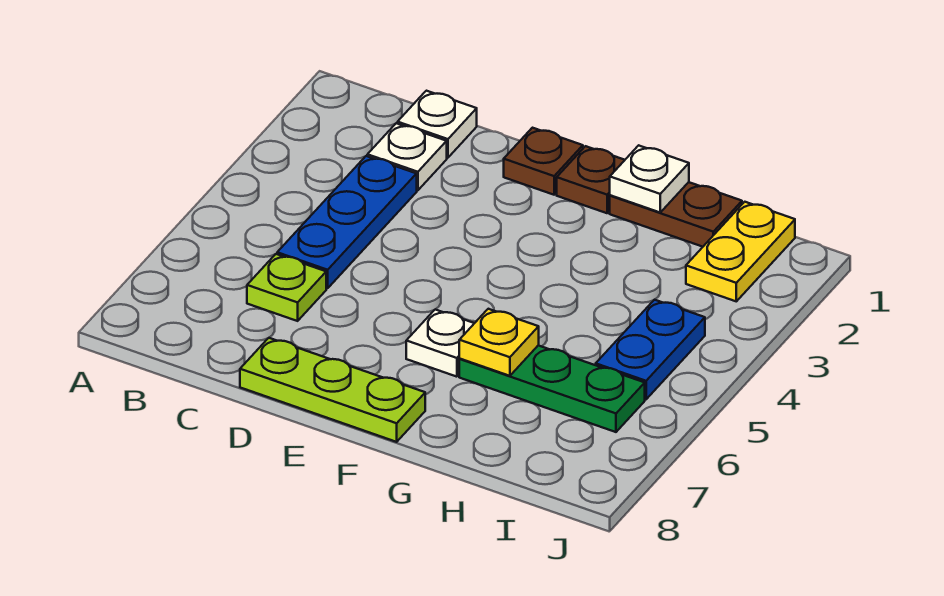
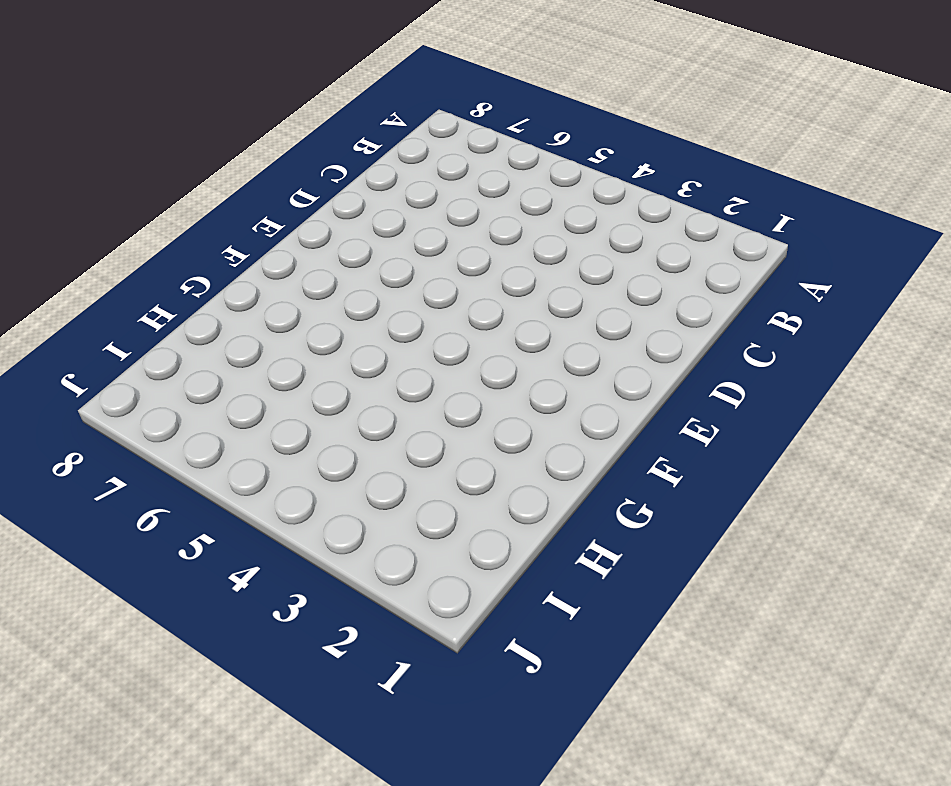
none -> white 1x1 plate [398,91,477,158]
none -> white 1x1 plate [367,123,447,190]
none -> blue 1x3 plate [277,156,417,288]

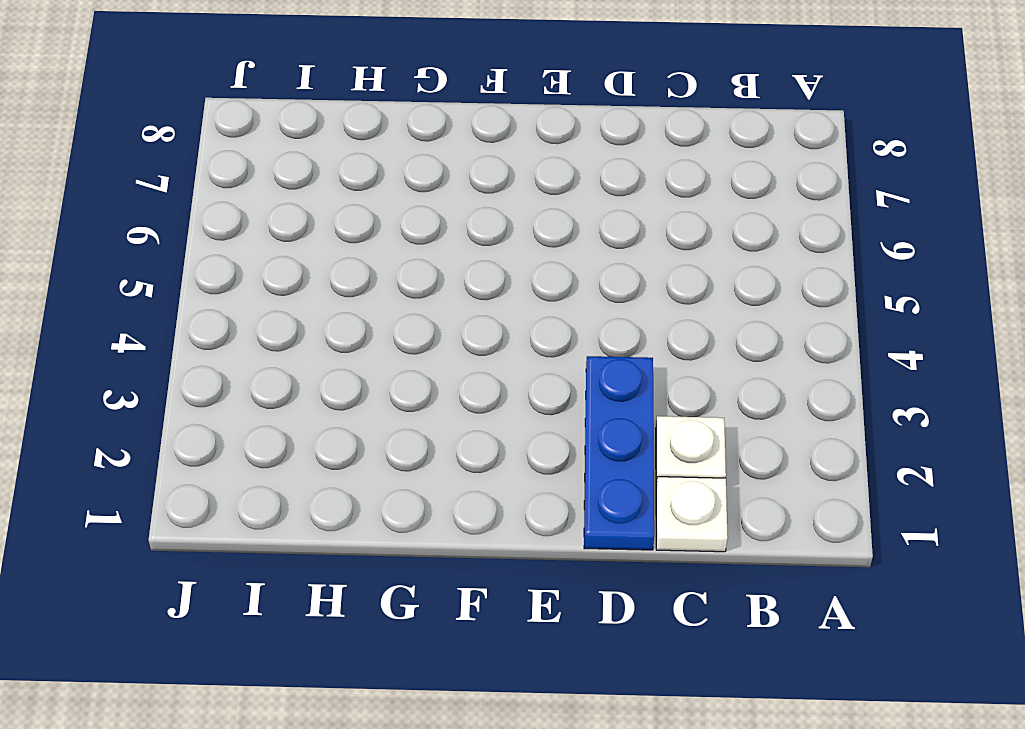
blue 1x3 plate [584,356,654,550] -> blue 1x3 plate moved to [277,156,417,288]
none -> lime 1x1 plate [247,254,326,321]
none -> lime 1x3 plate [240,338,425,442]
none -> brown 1x1 plate [504,128,583,195]

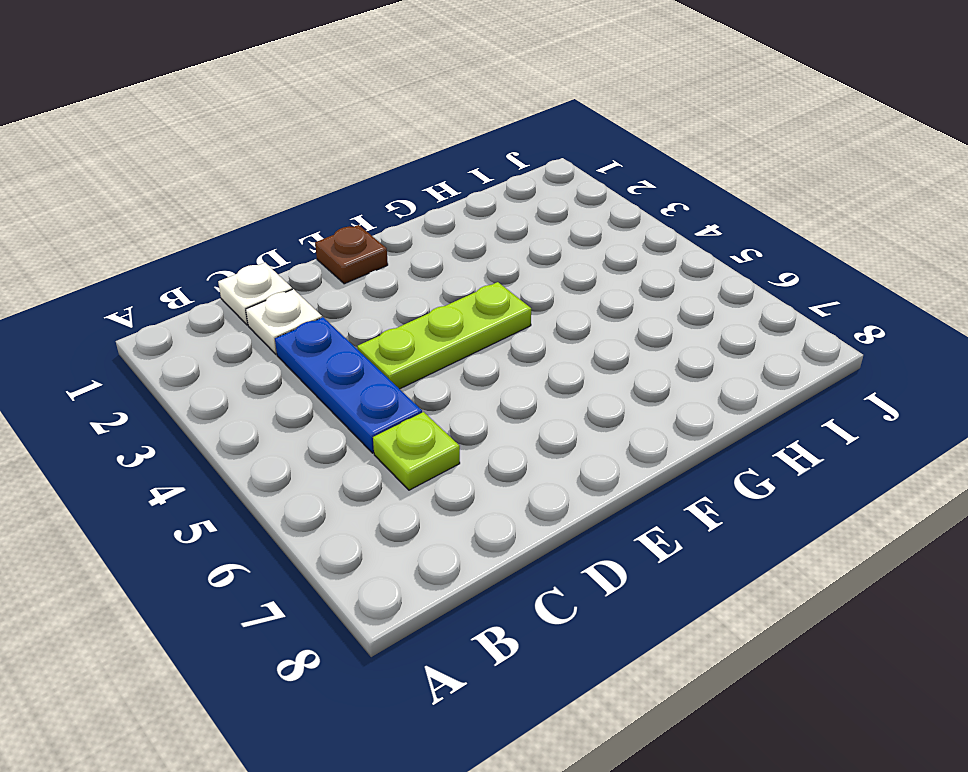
lime 1x3 plate [357,282,531,389] -> lime 1x3 plate moved to [240,338,425,442]
none -> brown 1x1 plate [557,146,625,213]
none -> white 1x1 plate [406,309,474,377]
none -> brown 1x2 plate [610,182,742,247]

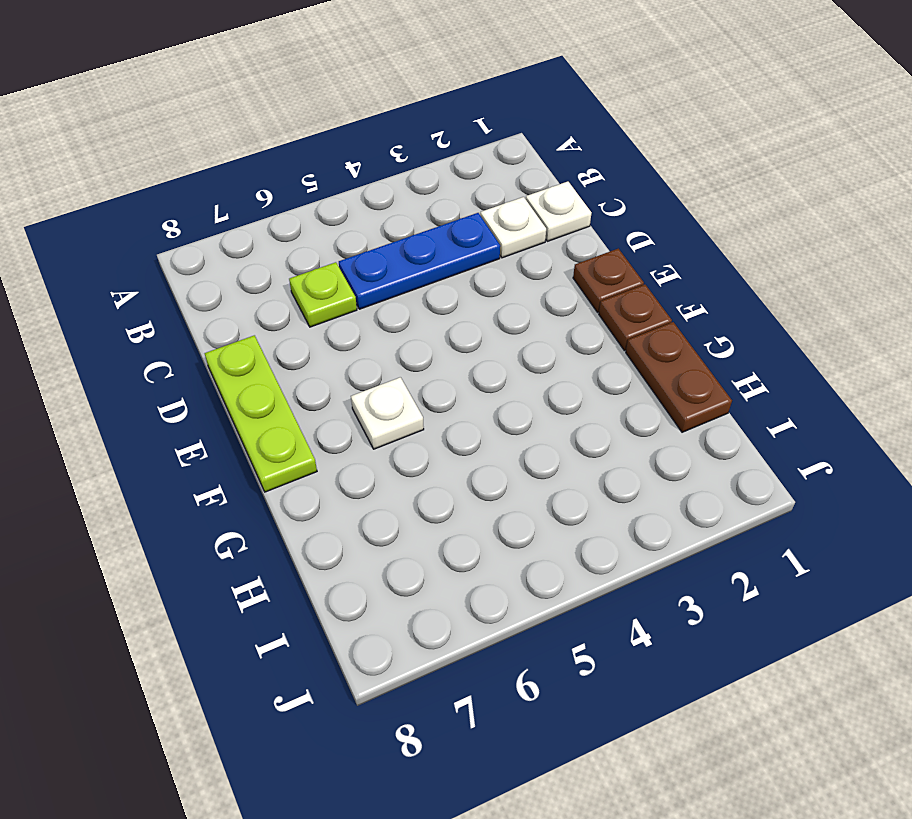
none -> green 1x3 plate [459,345,645,432]
none -> yellow 1x2 plate [686,202,795,301]
none -> blue 1x2 plate [596,300,705,399]

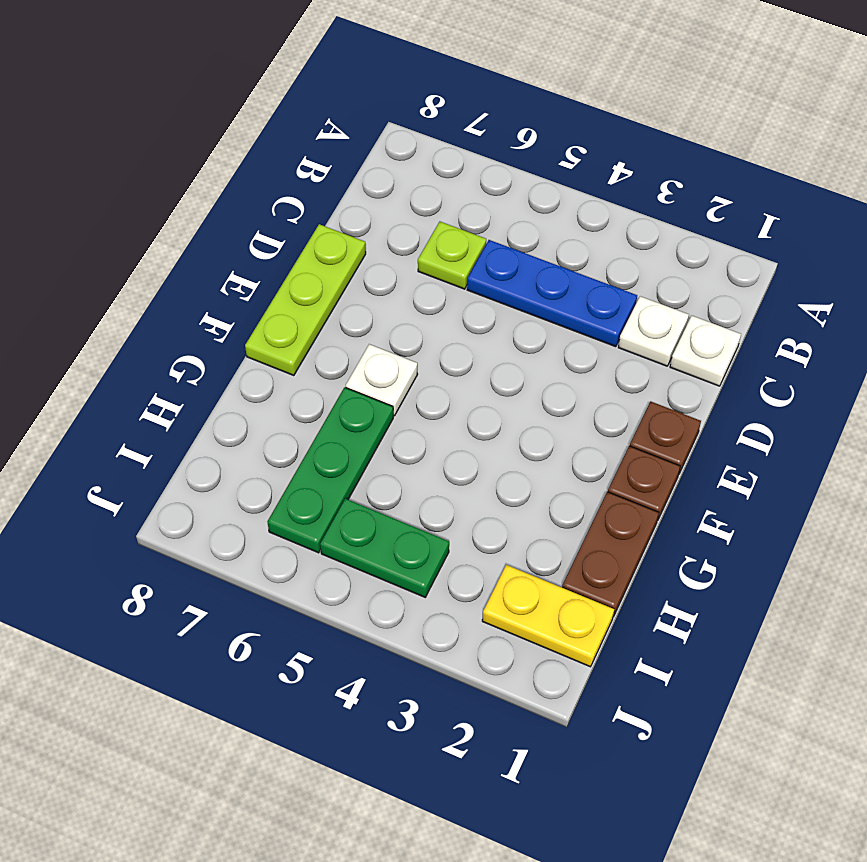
green 1x2 plate [320,499,449,597] -> blue 1x2 plate [596,300,705,399]
none -> white 1x1 plate [610,145,689,212]
none -> yellow 1x1 plate [459,309,539,376]

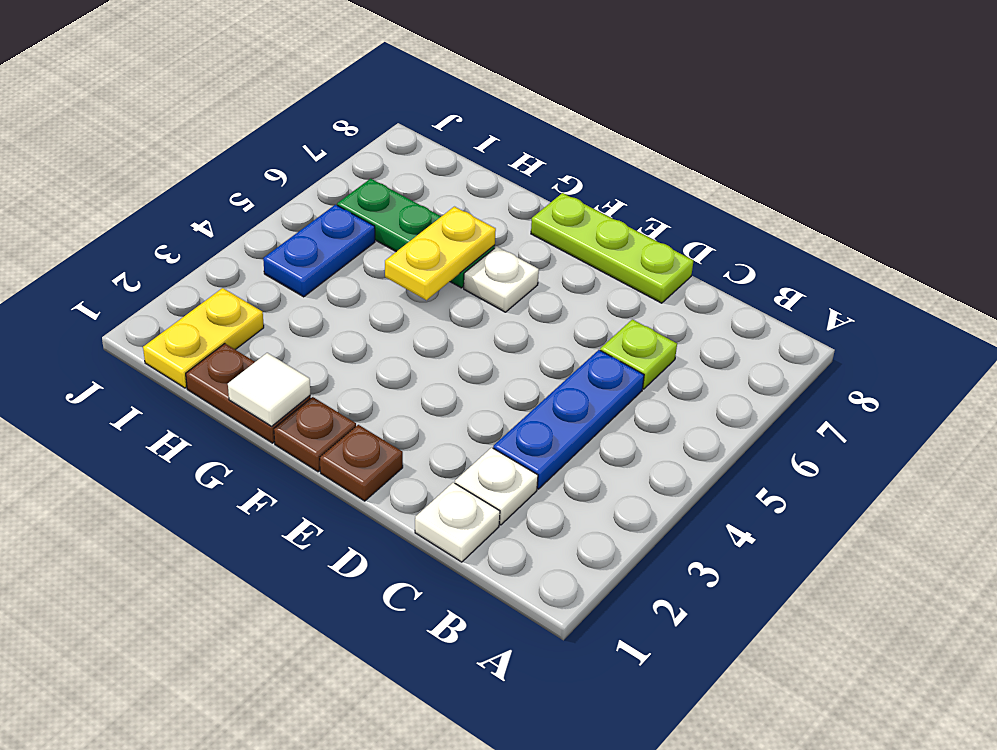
white 1x1 tile [228,353,310,426] -> white 1x1 plate [610,145,689,212]
yellow 1x2 plate [385,207,496,300] -> yellow 1x1 plate [459,309,539,376]

